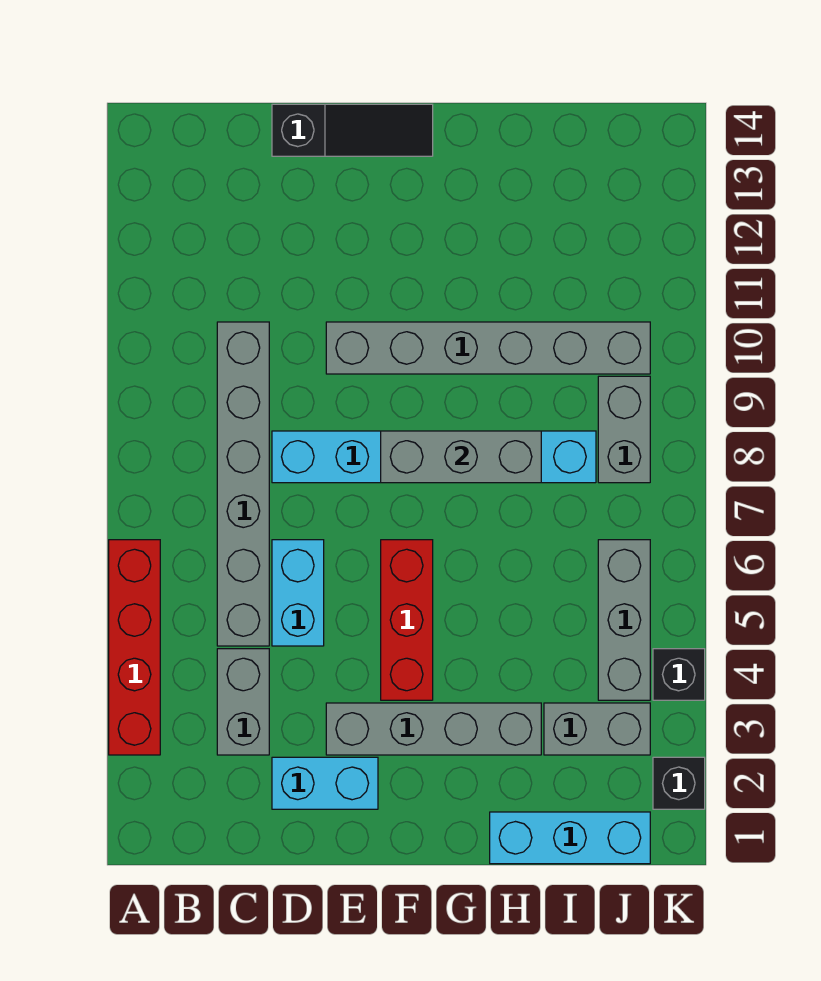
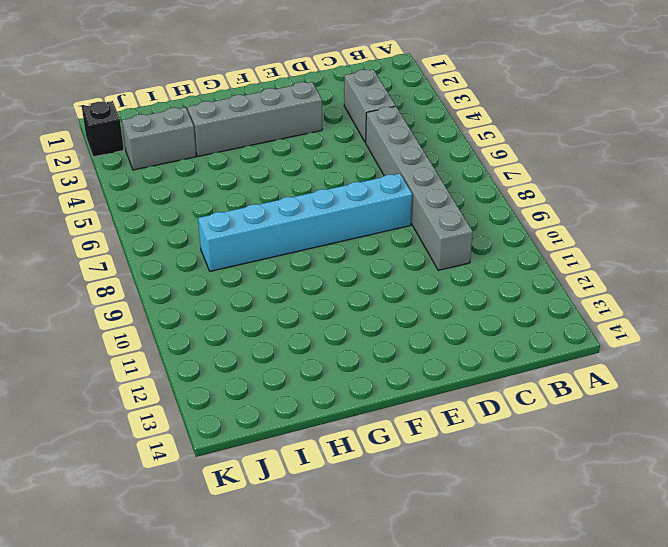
none -> red 1x4 brick [109,540,160,755]
none -> cyan 1x2 brick [272,757,378,809]
none -> cyan 1x2 brick [272,540,324,646]

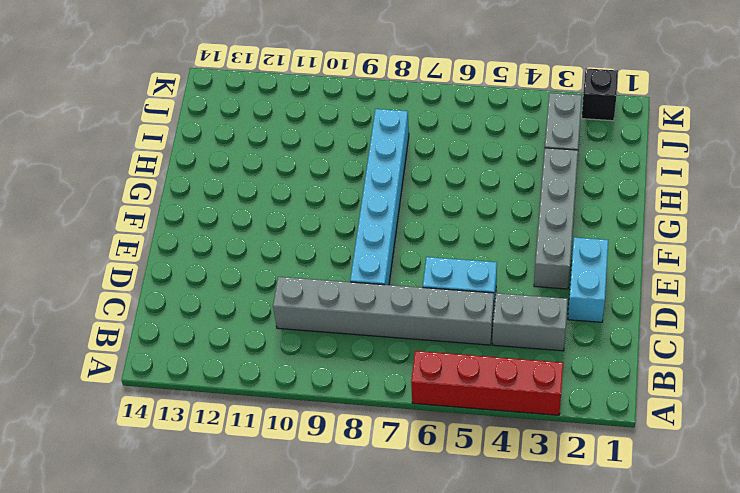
none -> black 1x3 slope [272,104,433,156]
none -> grey 1x6 brick [326,322,650,374]
none -> red 1x3 brick [381,540,433,700]

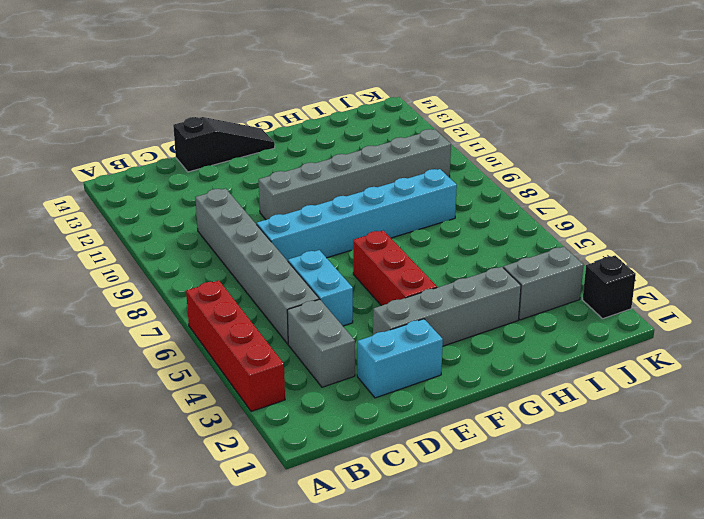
none -> cyan 1x3 brick [490,812,650,864]
none -> grey 1x3 brick [598,540,650,700]
none -> grey 1x2 brick [598,376,650,483]

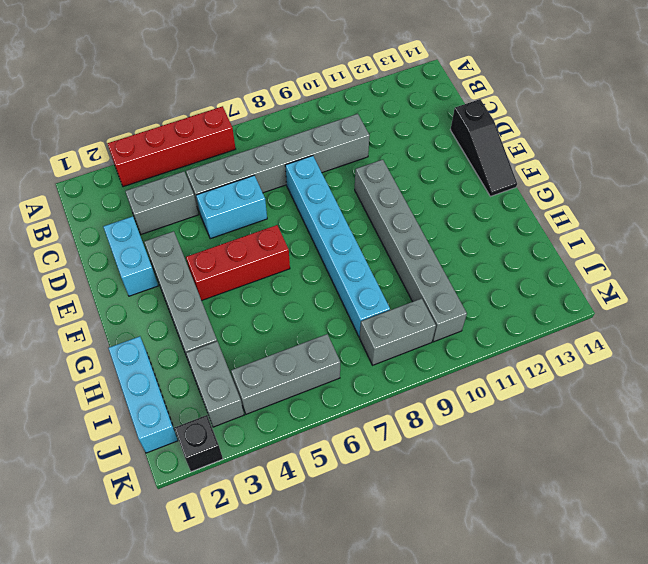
none -> black 1x1 brick [653,649,705,700]
none -> grey 1x3 brick [381,431,541,483]

